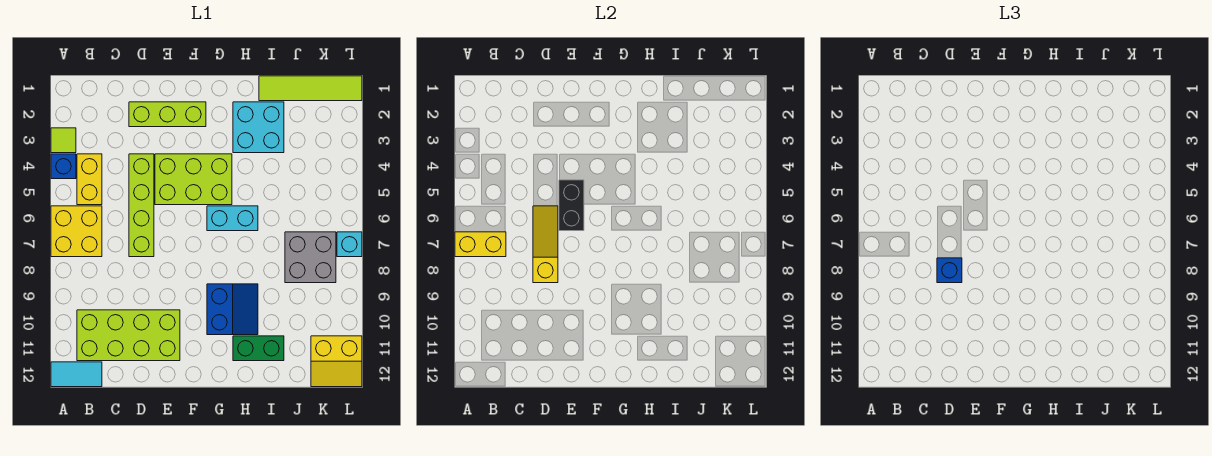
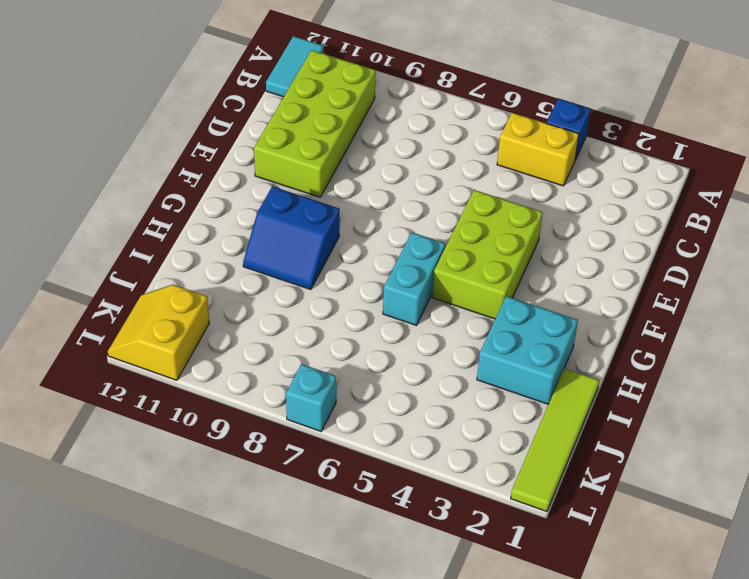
none -> lime 1x1 tile [51,128,76,153]
none -> yellow 2x2 brick [51,206,102,257]
none -> lime 1x3 brick [129,102,206,127]

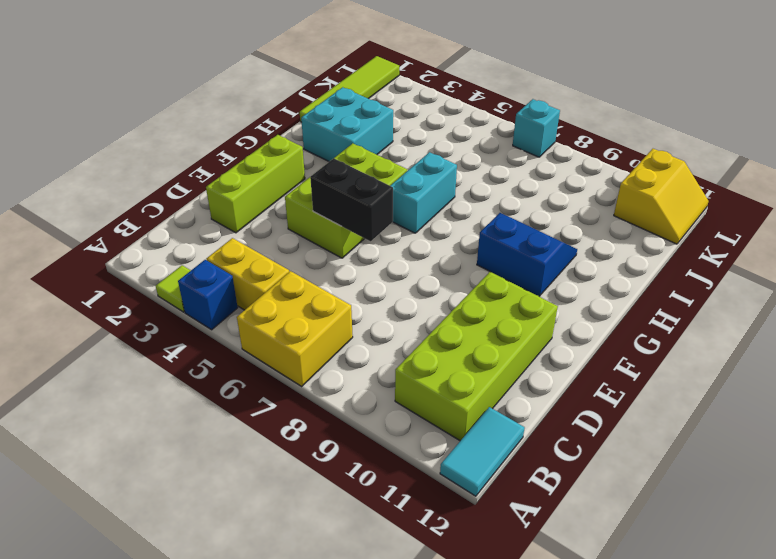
none -> lime 1x4 brick [129,154,154,257]
none -> green 1x2 brick [233,336,284,361]
none -> grey 2x2 brick [285,232,336,283]

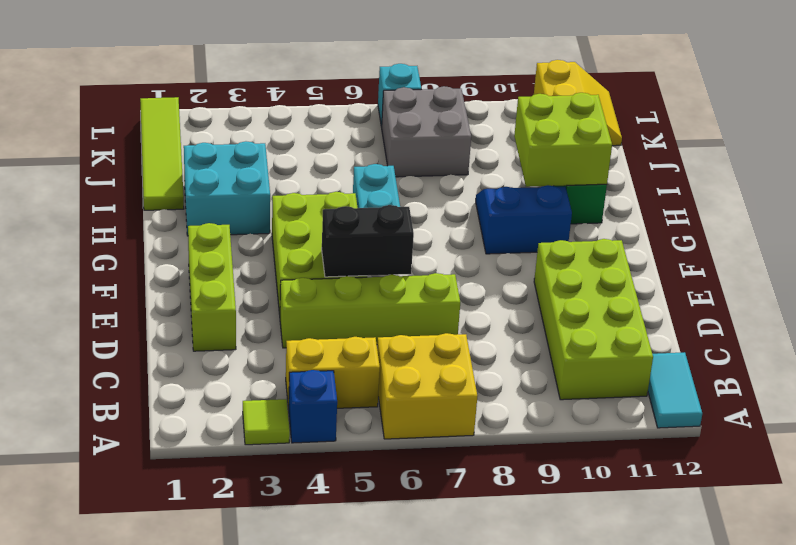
lime 2x2 brick [514,93,612,187] -> none
none -> yellow 1x2 brick [455,232,506,257]
none -> yellow 1x3 slope [533,206,558,283]
none -> blue 1x1 brick [937,258,962,283]

